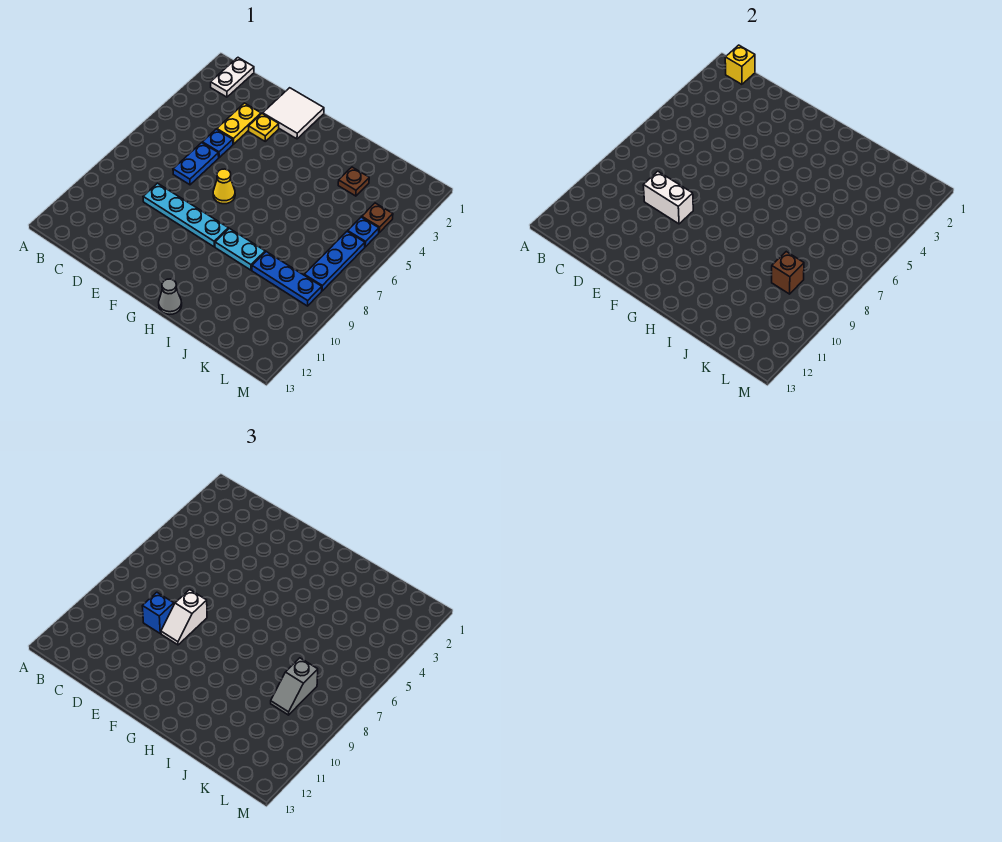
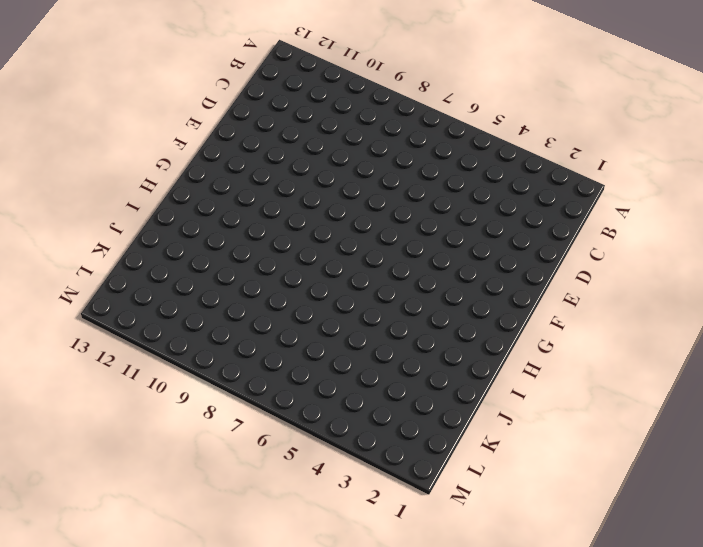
none -> white 1x2 plate [211,58,254,97]
none -> yellow 1x2 plate [217,103,261,144]
none -> blue 1x1 plate [202,129,233,157]

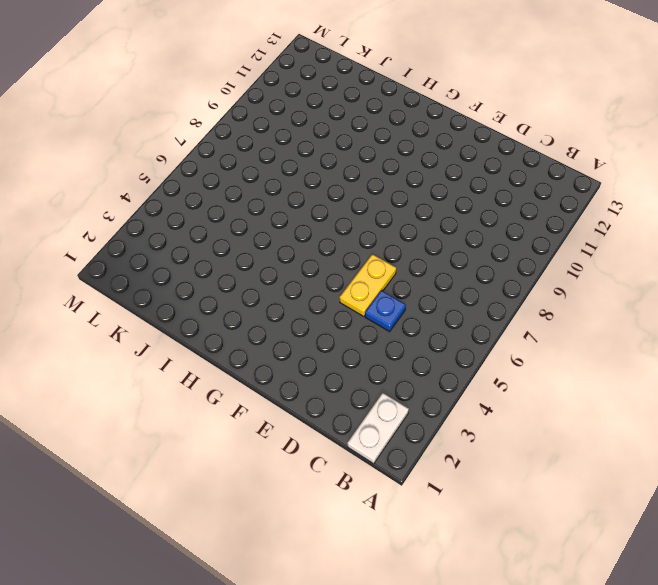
yellow 1x2 plate [339,254,396,316] -> yellow 1x2 plate moved to [217,103,261,144]
none -> blue 1x2 plate [173,143,219,185]
none -> cyan 1x4 plate [143,183,228,247]
none -> white 2x2 tile [263,88,324,139]

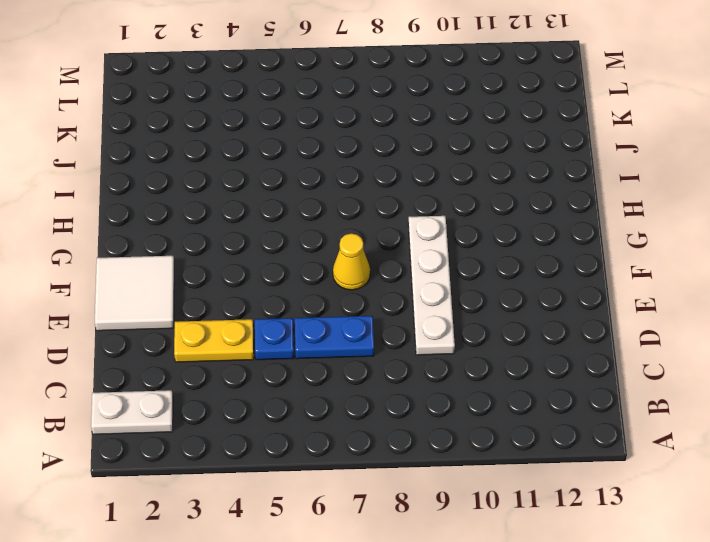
white 1x4 plate [408,216,455,355] -> cyan 1x4 plate [143,183,228,247]
none -> yellow 1x1 plate [249,114,279,141]
none -> cyan 1x2 plate [215,228,265,270]
none -> grey 1x1 cone [159,279,182,314]

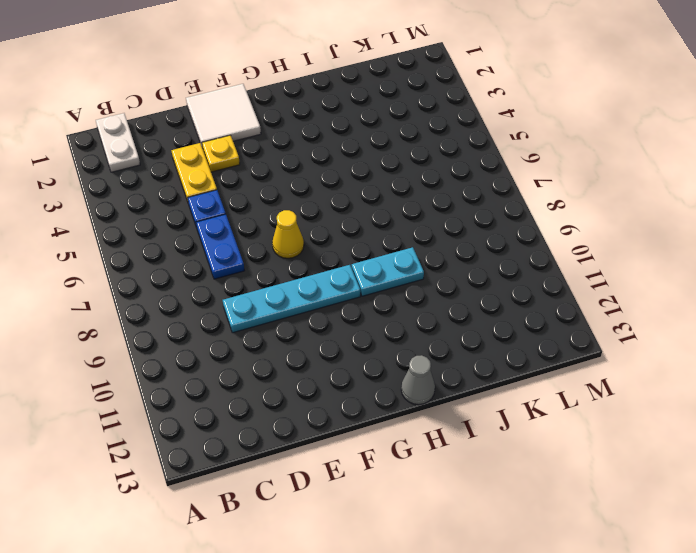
none -> brown 1x1 plate [338,167,369,196]
none -> blue 1x3 plate [252,252,322,306]
none -> brown 1x1 plate [362,203,393,232]

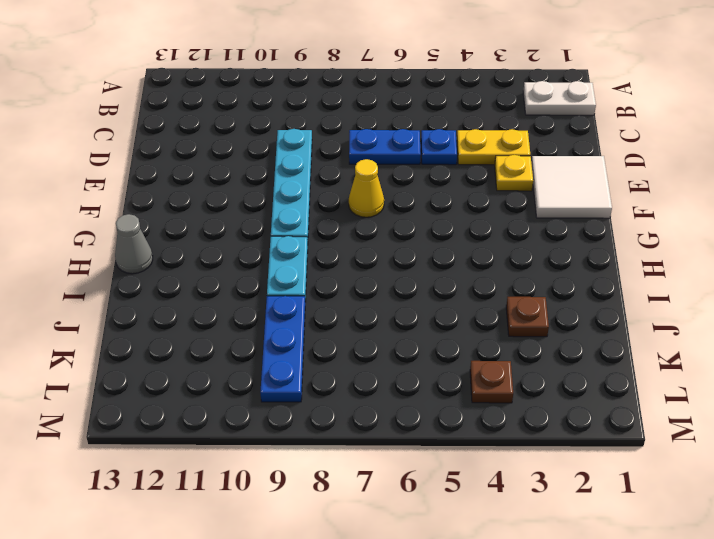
none -> blue 1x1 plate [348,217,379,247]
none -> blue 1x3 plate [304,231,365,291]
none -> yellow 1x1 brick [725,45,755,84]

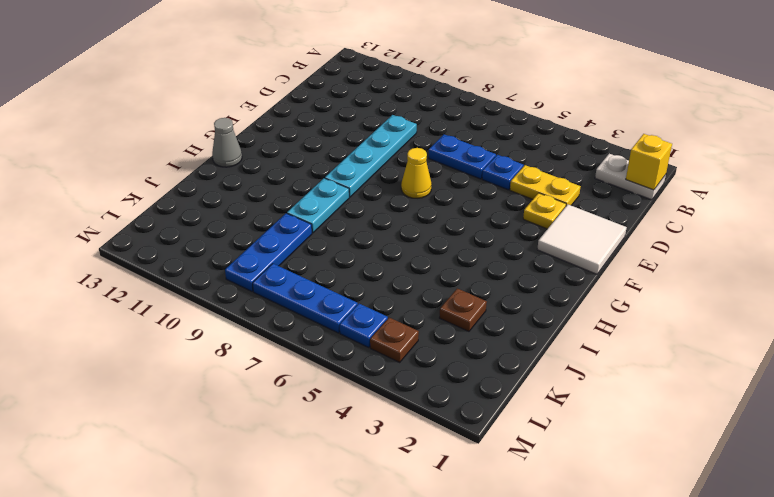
none -> white 1x2 brick [643,171,693,224]
none -> brown 1x1 brick [772,252,804,294]
none -> blue 1x1 brick [142,592,174,633]

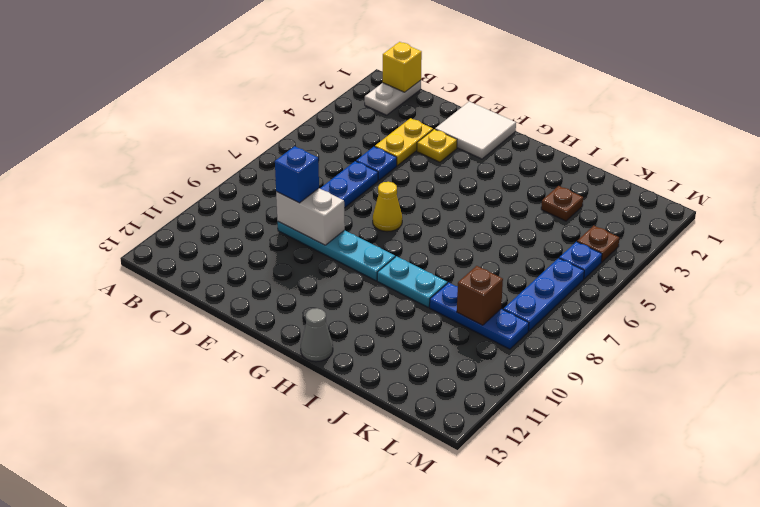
none -> white 1x2 slope [161,590,207,645]
none -> grey 1x2 slope [271,658,318,715]

